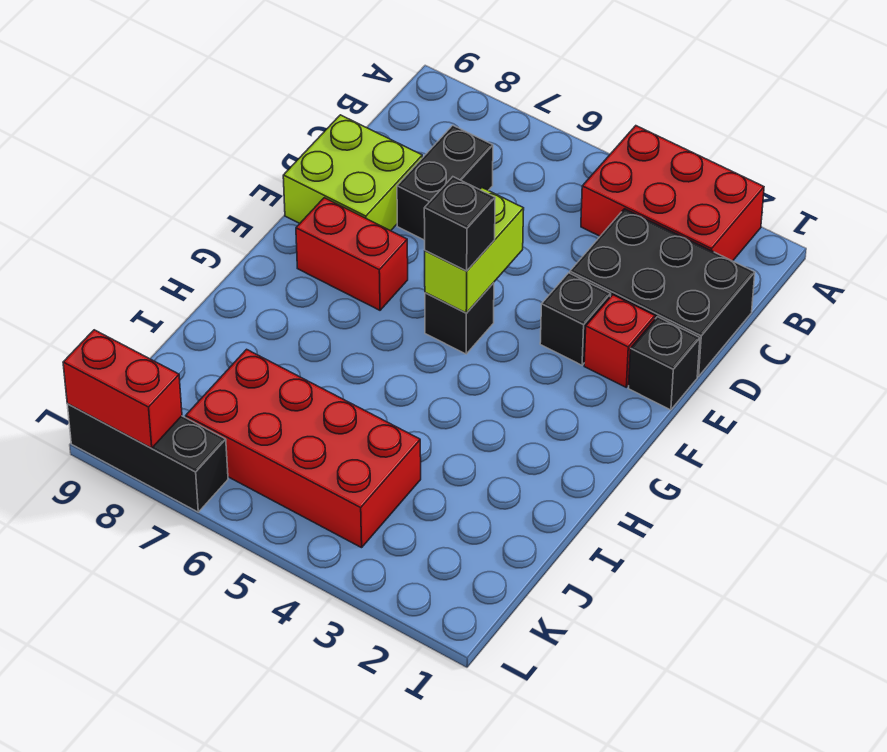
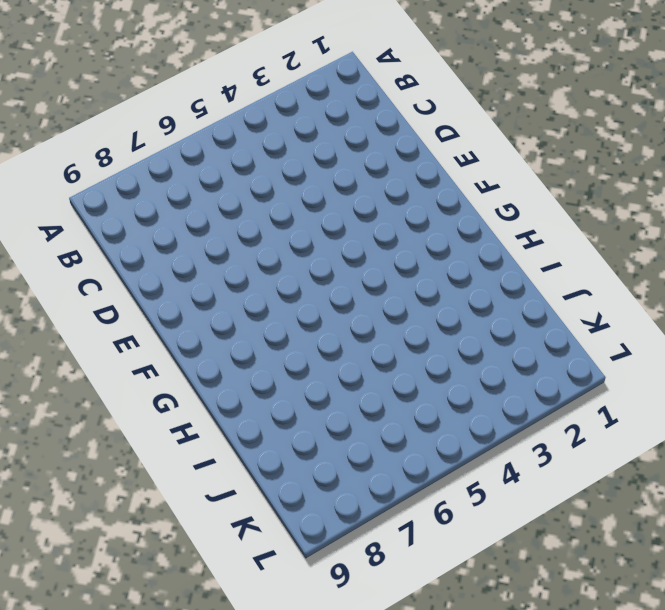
none -> red 2x3 brick [581,126,764,261]
none -> black 2x3 brick [570,209,755,377]
none -> black 1x2 brick [397,125,493,240]

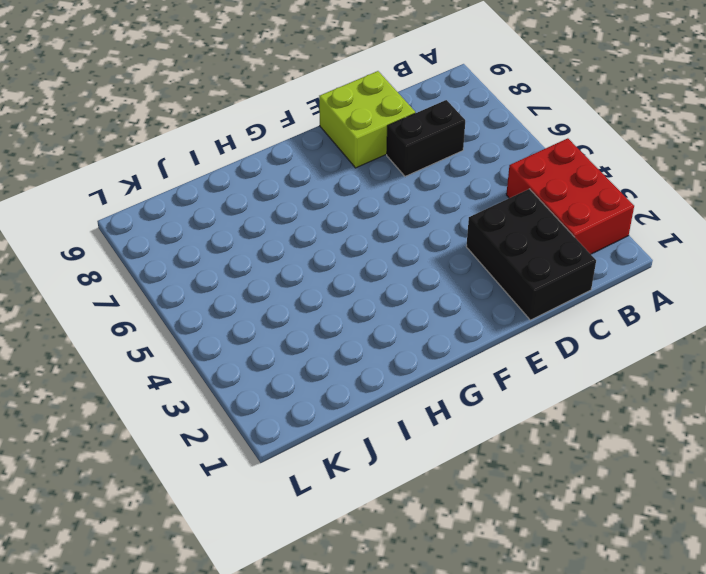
none -> black 1x1 brick [629,317,700,410]
none -> red 1x1 brick [584,295,655,387]
none -> black 1x1 brick [540,273,611,365]

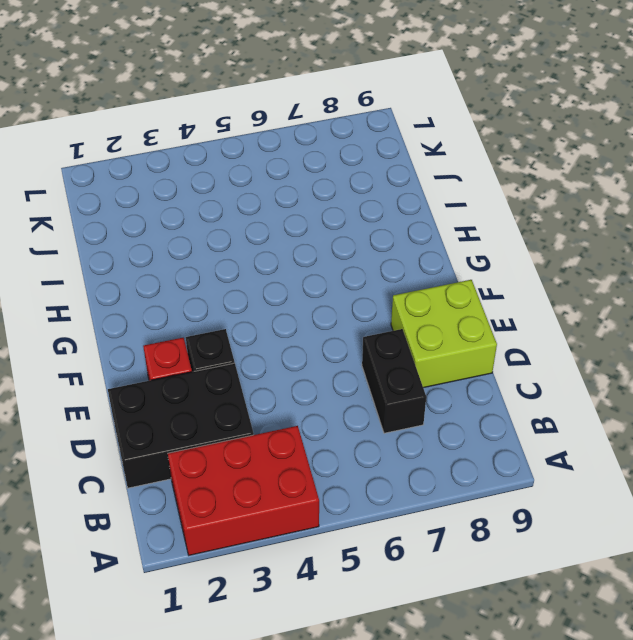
none -> black 1x1 brick [629,317,700,410]
none -> black 1x1 brick [425,283,494,354]
none -> red 1x2 brick [296,198,408,310]

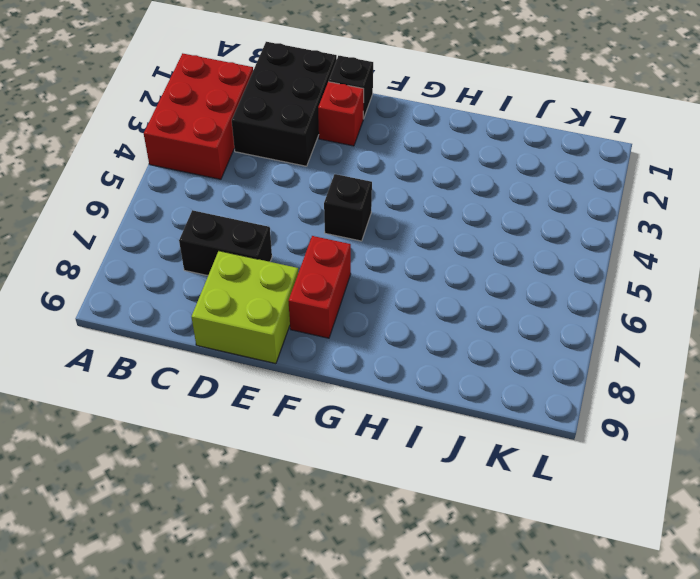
none -> black 1x1 brick [540,273,611,365]
none -> red 2x4 brick [186,349,421,548]
none -> black 1x3 brick [67,404,228,512]

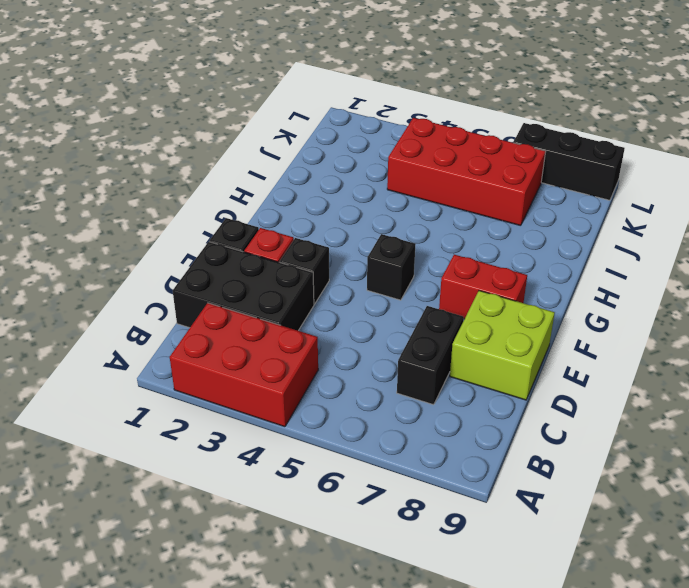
none -> lime 1x2 brick [425,188,524,313]
none -> red 1x2 brick [63,330,182,448]
none -> black 1x1 brick [424,177,495,271]

